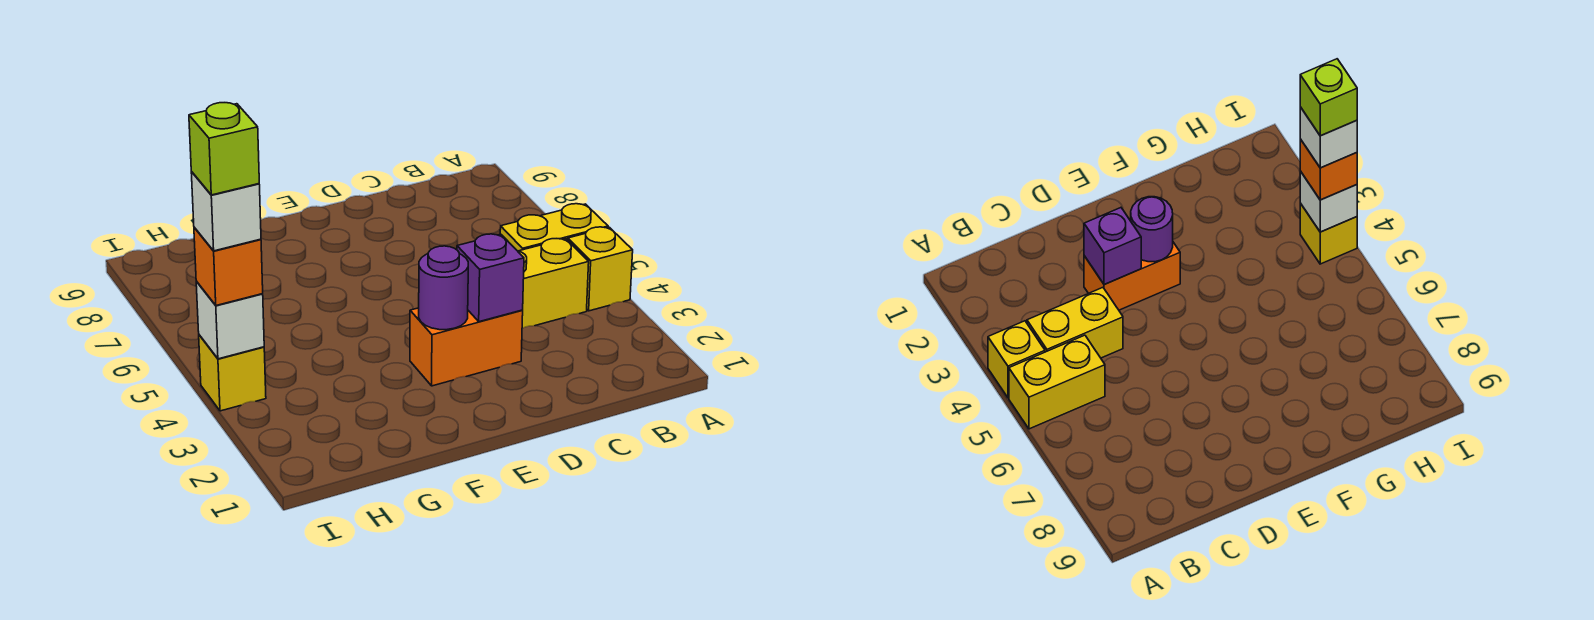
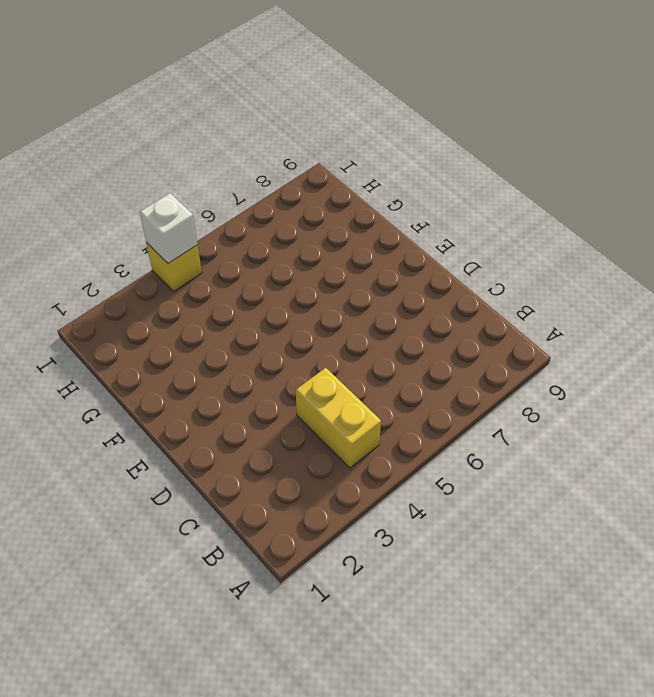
none -> yellow 1x1 brick [568,227,633,311]
none -> yellow 1x2 brick [500,204,608,251]

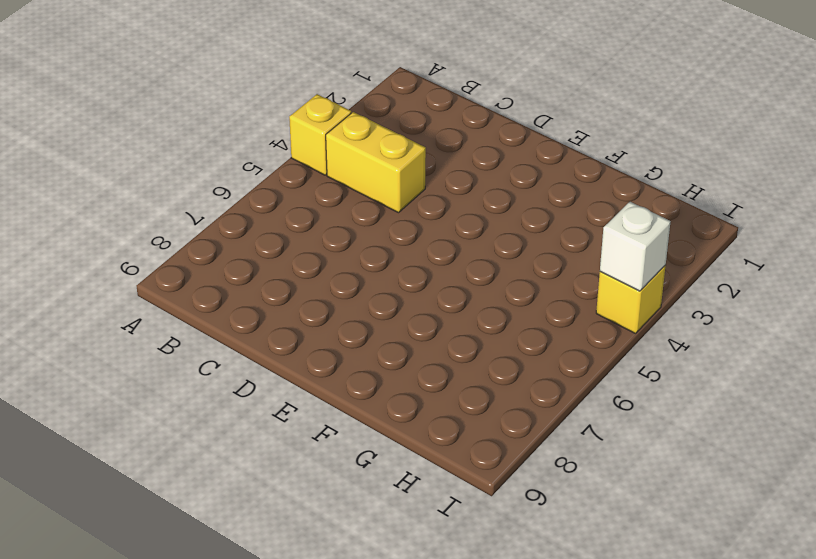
none -> yellow 1x2 brick [500,204,608,251]
none -> orange 1x2 brick [410,308,523,386]

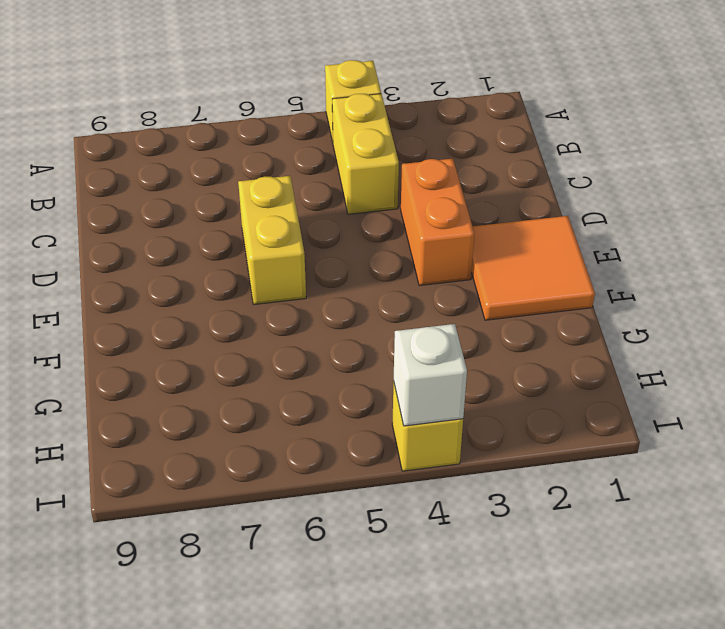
yellow 1x2 brick [238,176,306,304] -> yellow 1x2 brick moved to [500,204,608,251]
orange 2x2 tile [472,216,595,320] -> none
none -> purple 1x1 brick [457,234,524,322]
none -> purple 1x1 round brick [419,246,468,330]

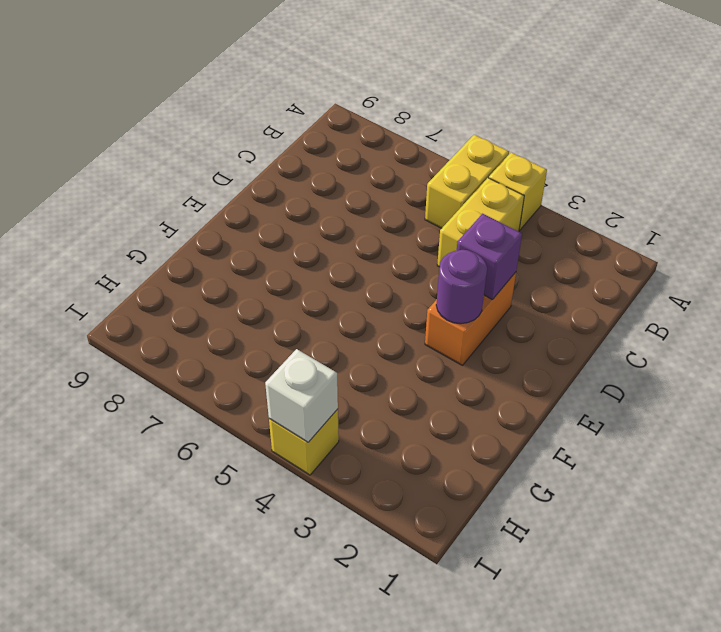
none -> orange 1x1 brick [194,227,263,305]
none -> white 1x1 brick [191,172,261,251]

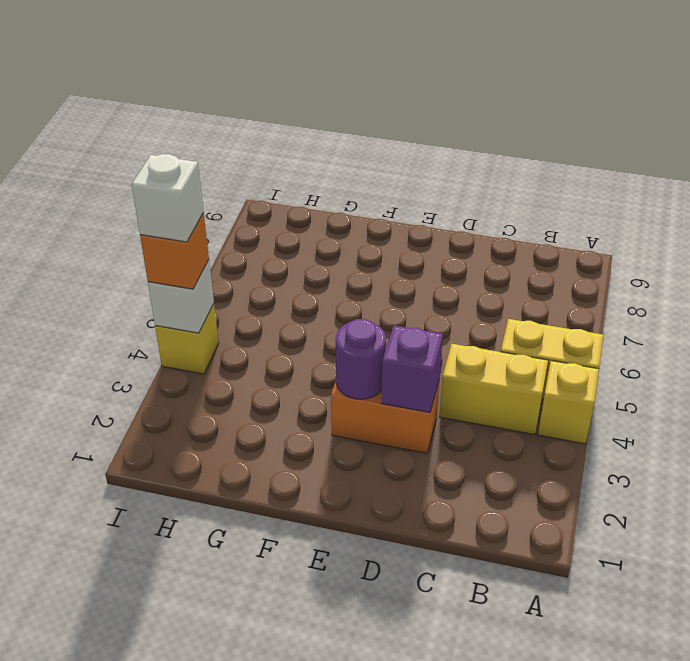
none -> lime 1x1 brick [189,103,259,195]

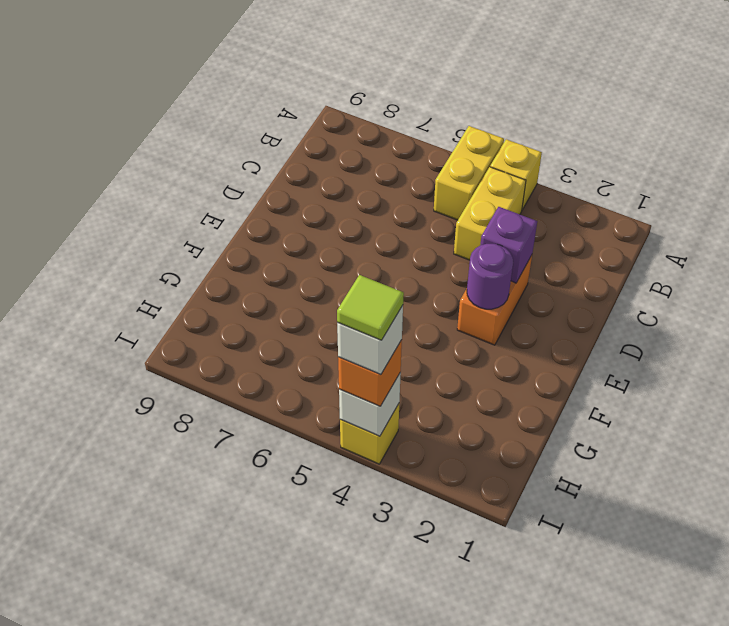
lime 1x1 tile [337,275,404,340] -> lime 1x1 brick [189,103,259,195]

